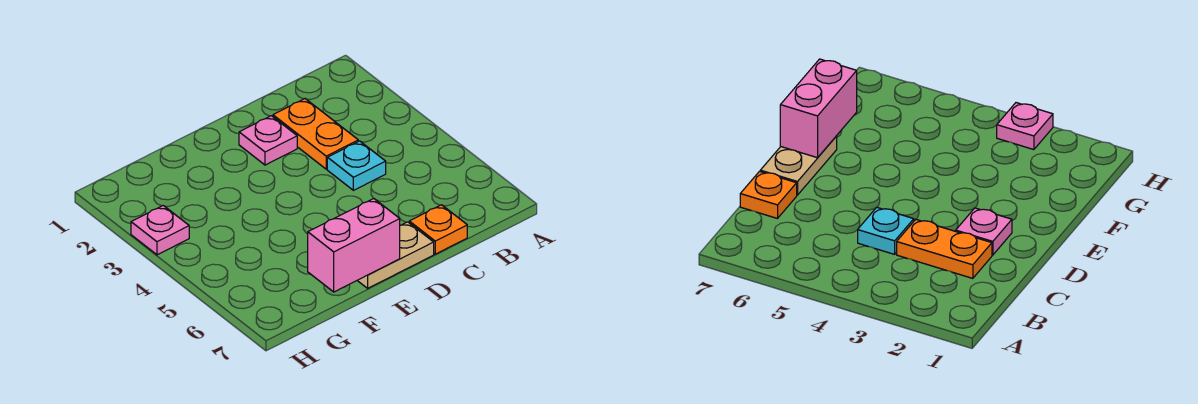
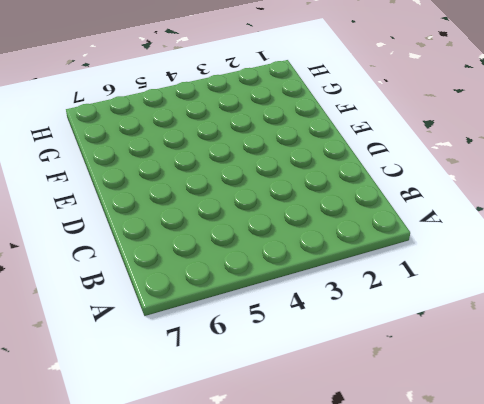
none -> orange 1x2 plate [273,99,358,169]
none -> cyan 1x1 plate [327,141,386,190]

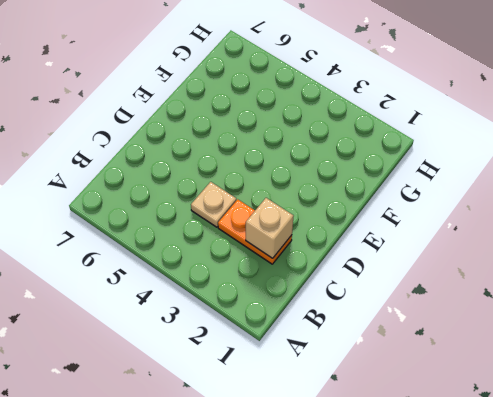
tan 1x1 brick [246,198,293,258] -> none
tan 1x1 plate [191,182,236,227] -> cyan 1x1 plate [327,141,386,190]
none -> orange 1x1 plate [409,205,467,254]
none -> pink 1x1 plate [239,116,297,165]

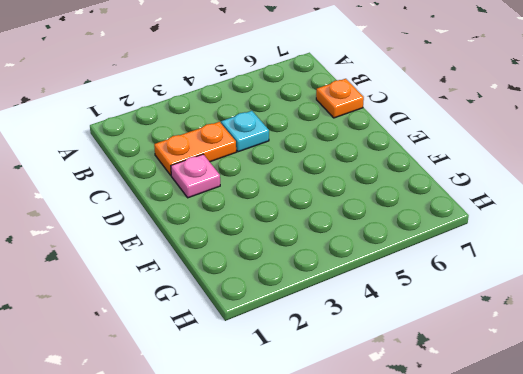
none -> tan 1x2 plate [357,222,434,288]
none -> pink 1x1 plate [131,206,189,255]

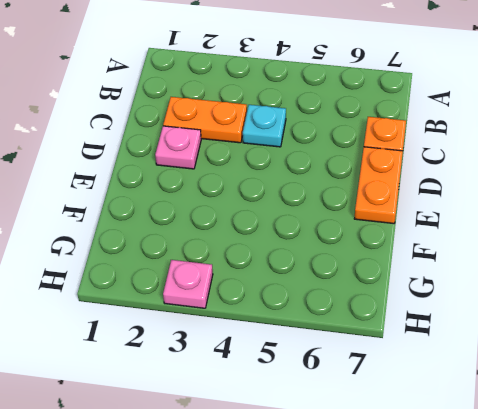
orange 1x2 plate [354,147,403,224] -> tan 1x2 plate [357,222,434,288]
none -> pink 1x2 brick [308,198,400,292]

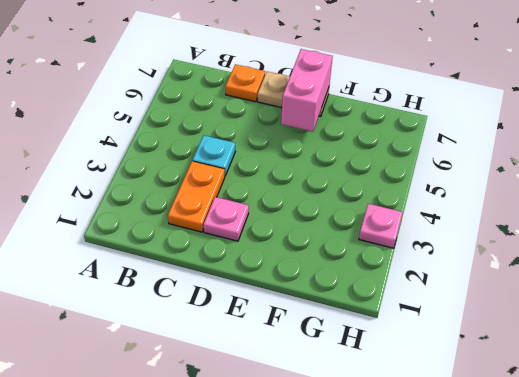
pink 1x2 brick [281,49,333,132] -> pink 1x2 brick turned to [308,198,400,292]

